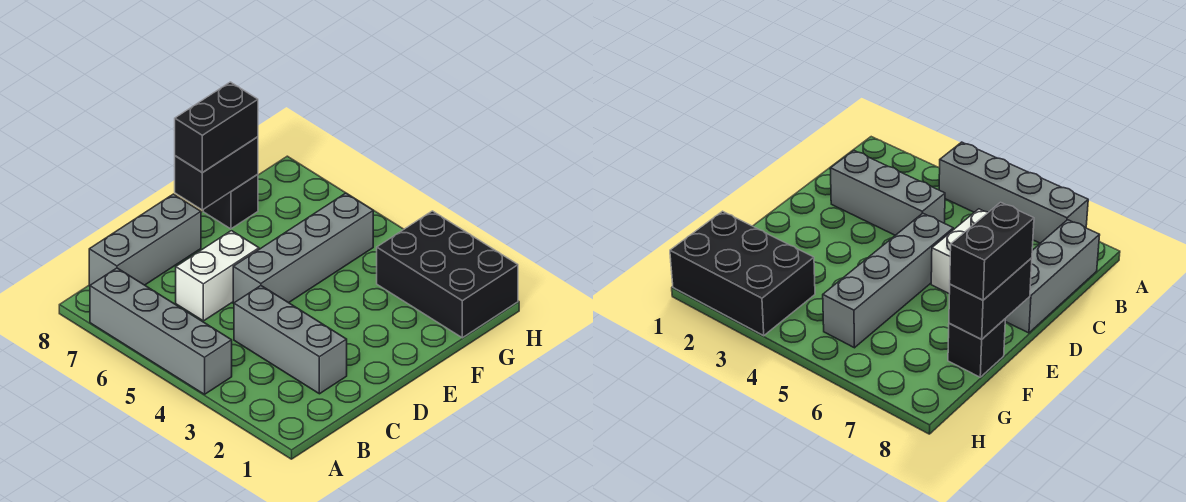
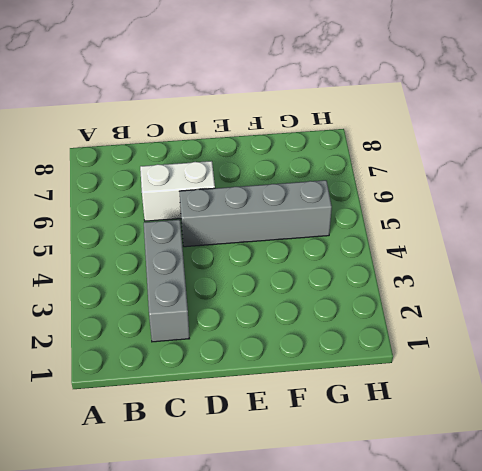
none -> grey 1x4 brick [90,268,232,394]
none -> grey 1x3 brick [89,194,201,286]

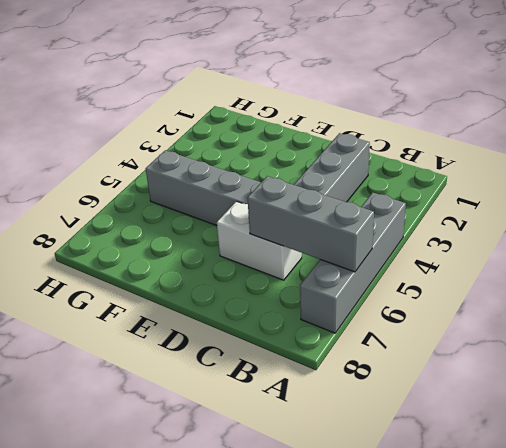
grey 1x3 brick [247,176,374,272] -> grey 1x3 brick moved to [89,194,201,286]
none -> black 1x1 brick [203,174,258,229]
none -> black 2x3 brick [377,211,518,338]

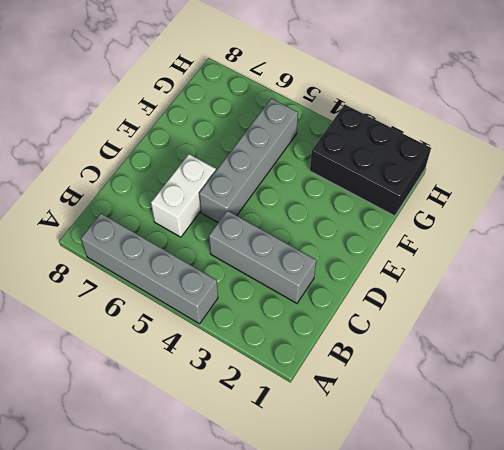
none -> grey 1x3 brick [89,194,201,286]
none -> black 1x1 brick [203,174,258,229]

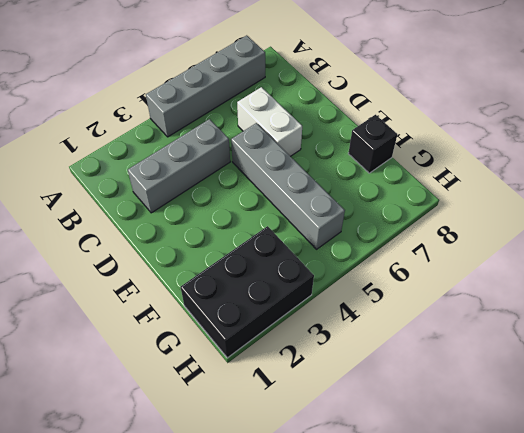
none -> grey 1x3 brick [89,194,201,286]
none -> black 1x2 brick [175,137,258,210]

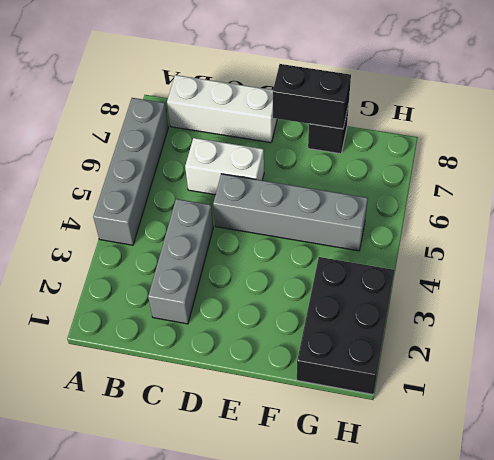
white 1x3 brick [167,75,277,143] -> grey 1x3 brick [89,194,201,286]
none -> black 1x2 brick [175,82,258,172]

